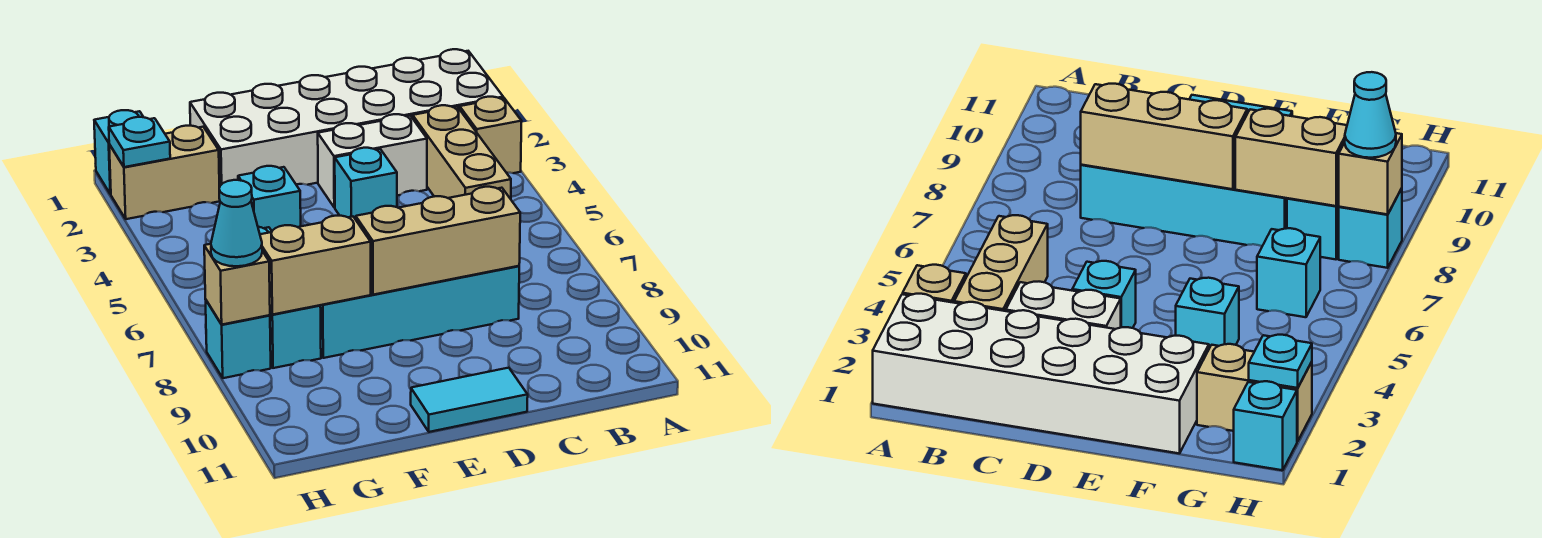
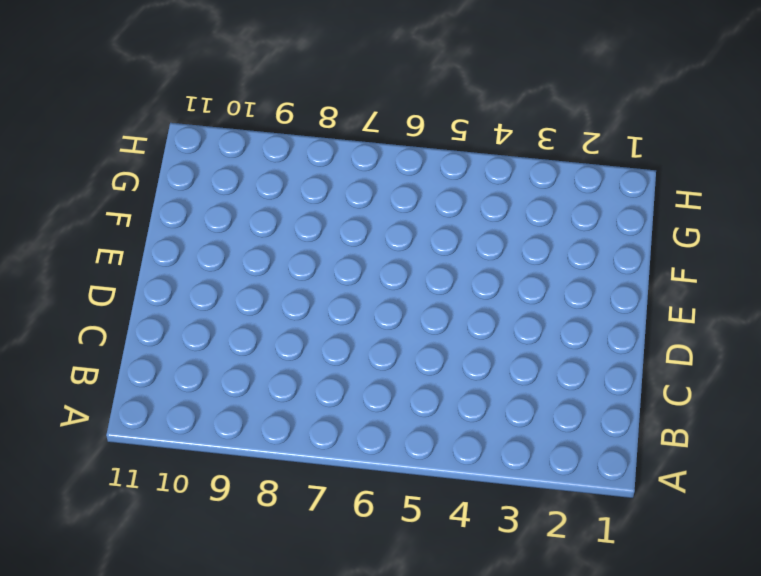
none -> white 2x6 brick [190,49,503,187]
none -> tan 1x1 brick [460,97,522,173]
none -> tan 1x3 brick [413,105,511,199]

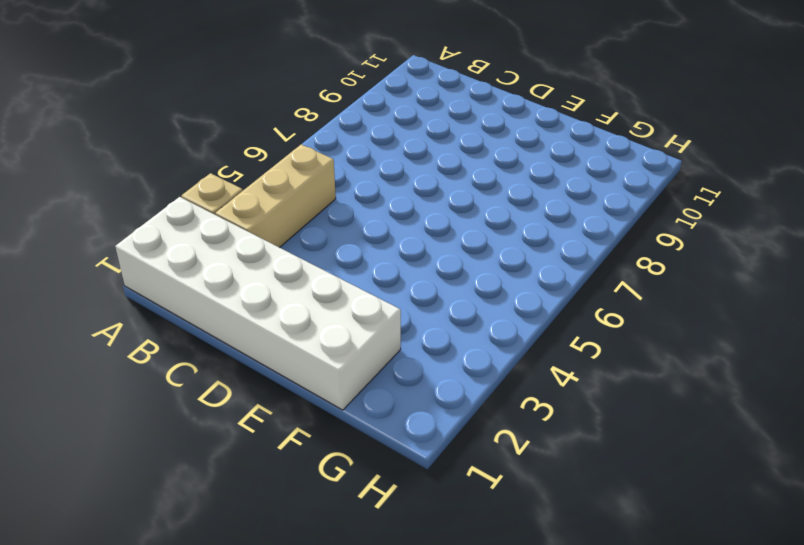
none -> white 1x2 brick [318,114,427,208]
none -> cyan 1x4 brick [320,266,519,358]
none -> cyan 1x1 brick [335,148,397,219]

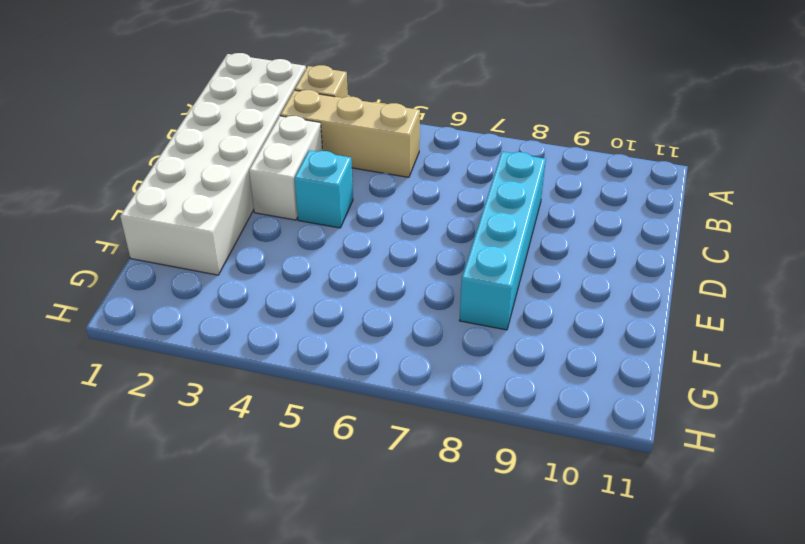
none -> cyan 1x2 tile [411,368,528,432]
none -> cyan 1x1 brick [238,166,301,231]
none -> tan 1x2 brick [109,126,220,219]

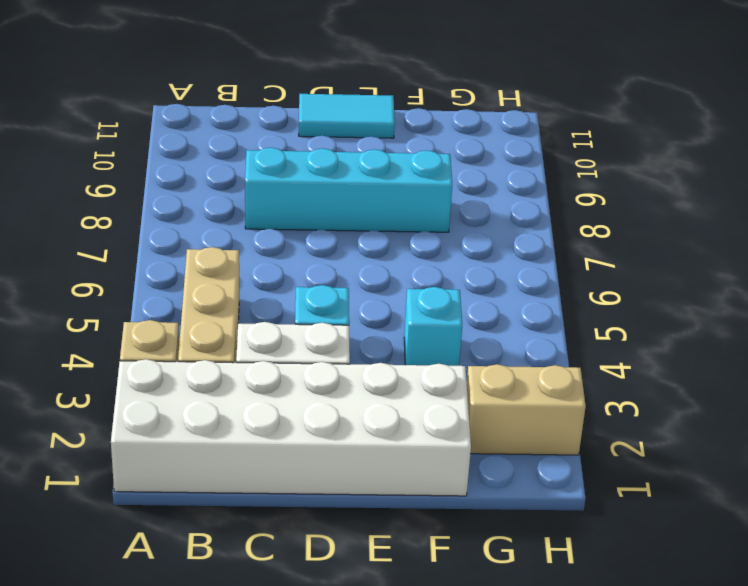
none -> cyan 1x1 brick [1257,228,1320,317]
none -> cyan 1x1 brick [270,305,321,368]
none -> cyan 1x1 brick [94,110,143,194]

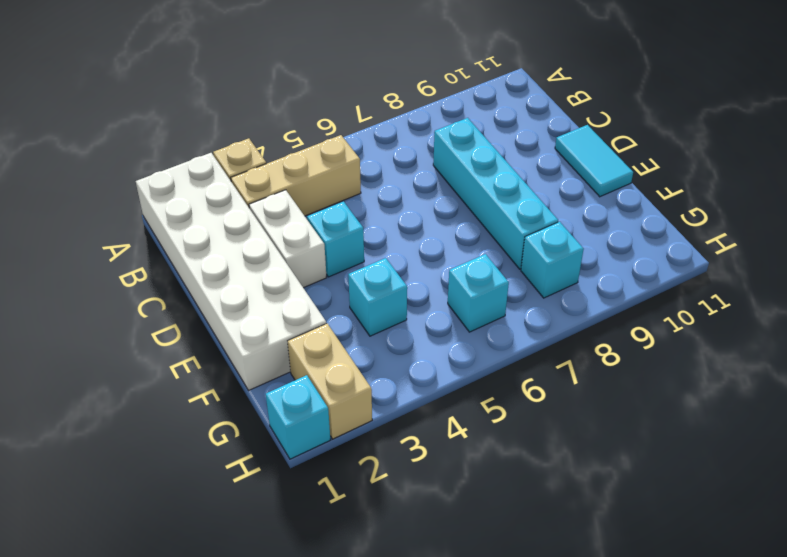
none -> cyan 1x1 brick [206,301,271,378]
none -> tan 1x3 brick [356,187,520,295]
none -> tan 1x2 brick [260,216,371,315]

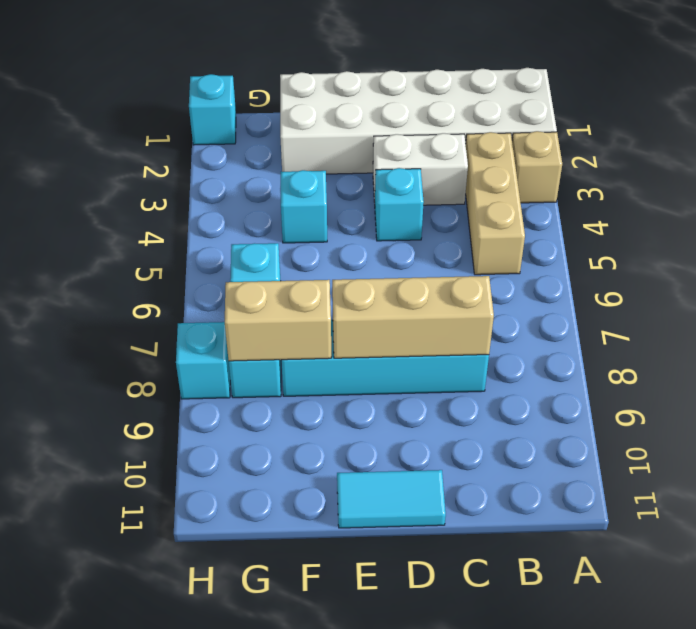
none -> tan 1x2 brick [109,126,220,219]
none -> cyan 1x1 plate [109,117,170,167]
none -> tan 1x1 brick [204,244,270,325]

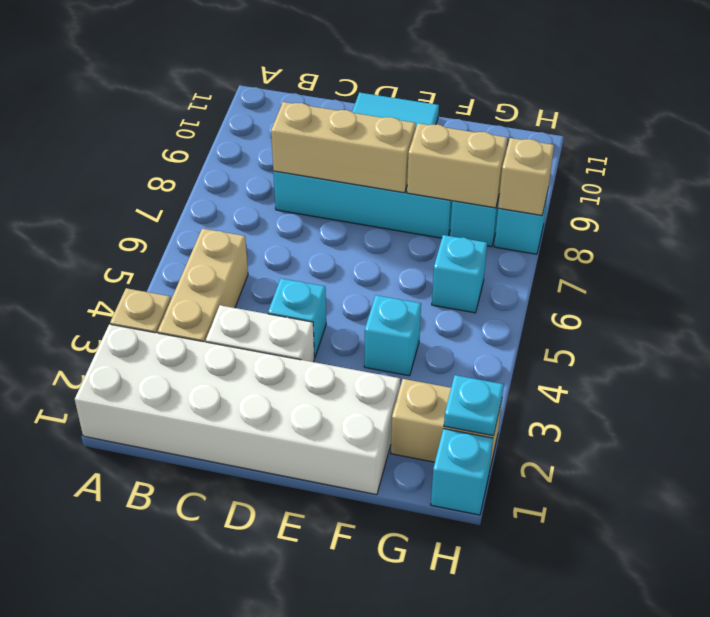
none -> cyan 1x1 cone [211,180,262,266]

